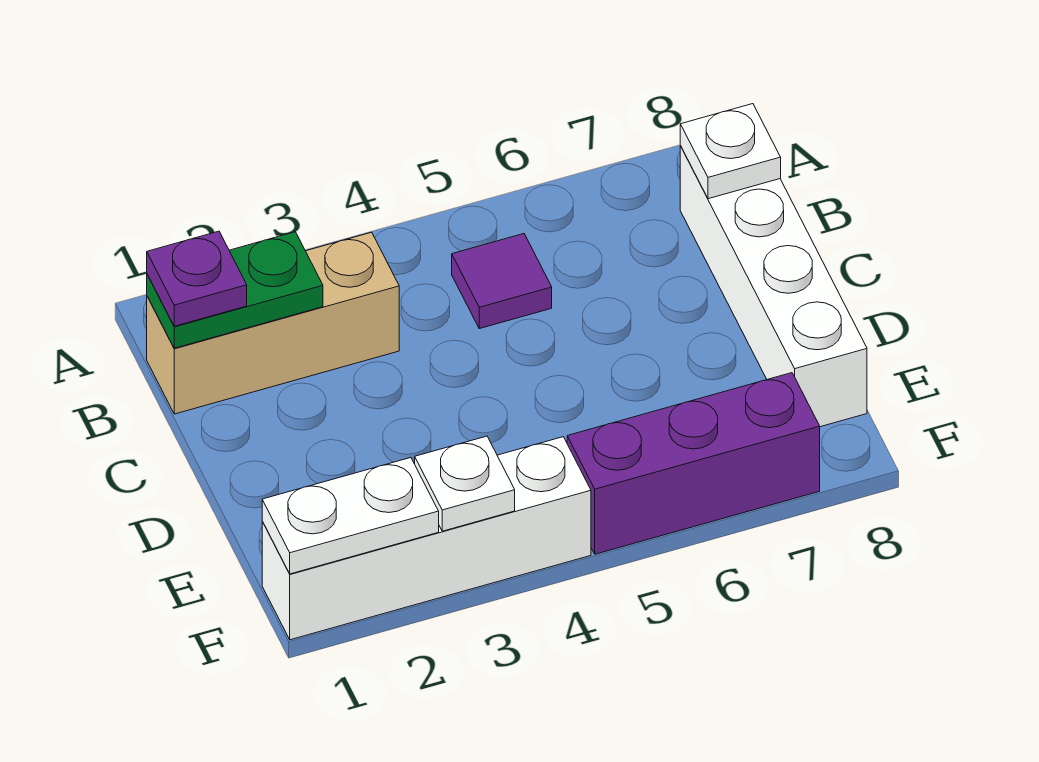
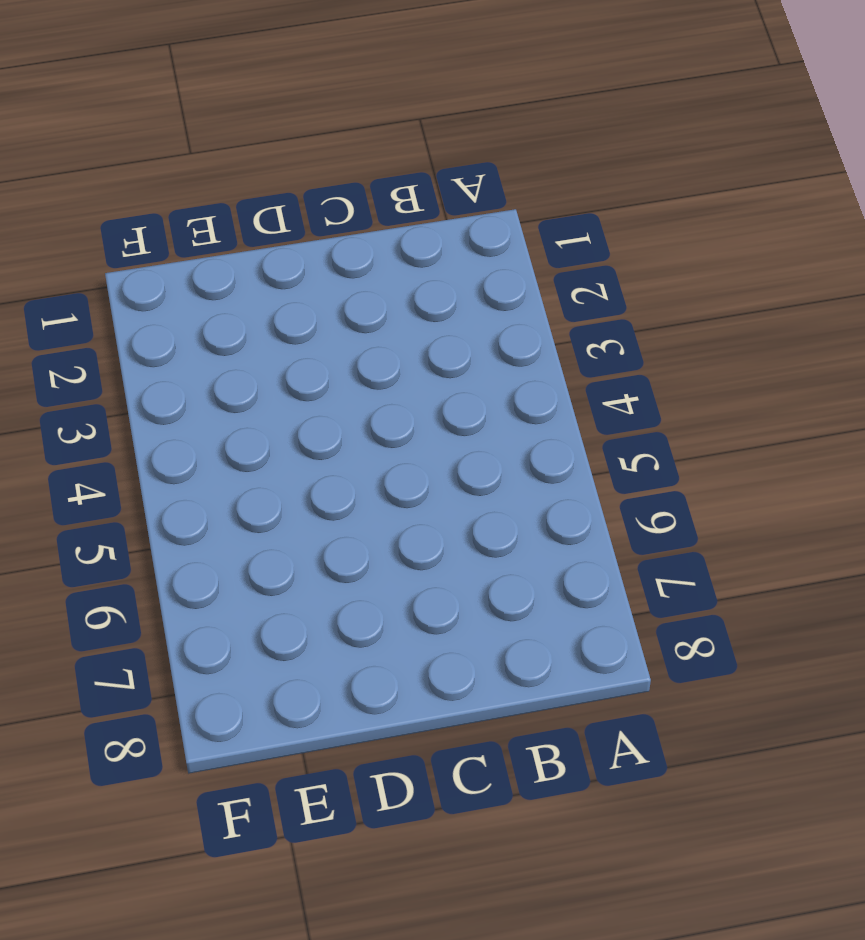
none -> tan 1x3 brick [147,232,399,414]
none -> purple 1x1 tile [452,234,552,329]

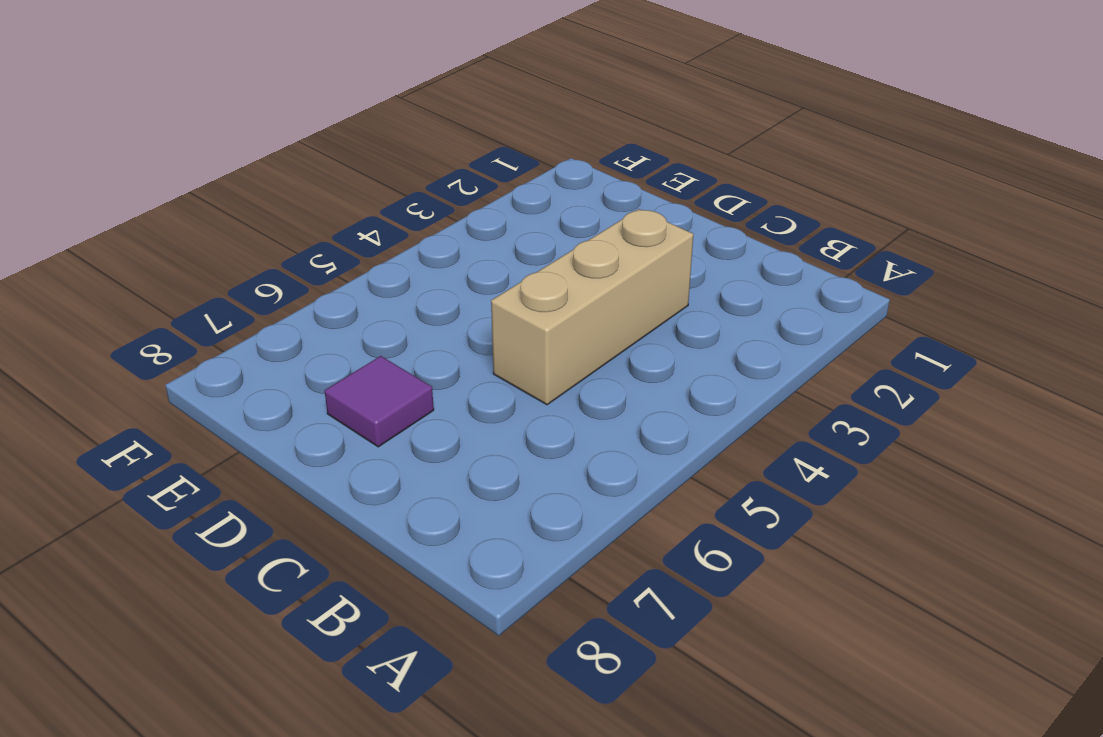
tan 1x3 brick [491,209,693,405] -> tan 1x3 brick moved to [147,232,399,414]
purple 1x1 tile [325,356,434,447] -> purple 1x1 tile moved to [452,234,552,329]
none -> white 1x4 brick [680,146,867,427]
none -> white 1x4 brick [262,437,591,640]

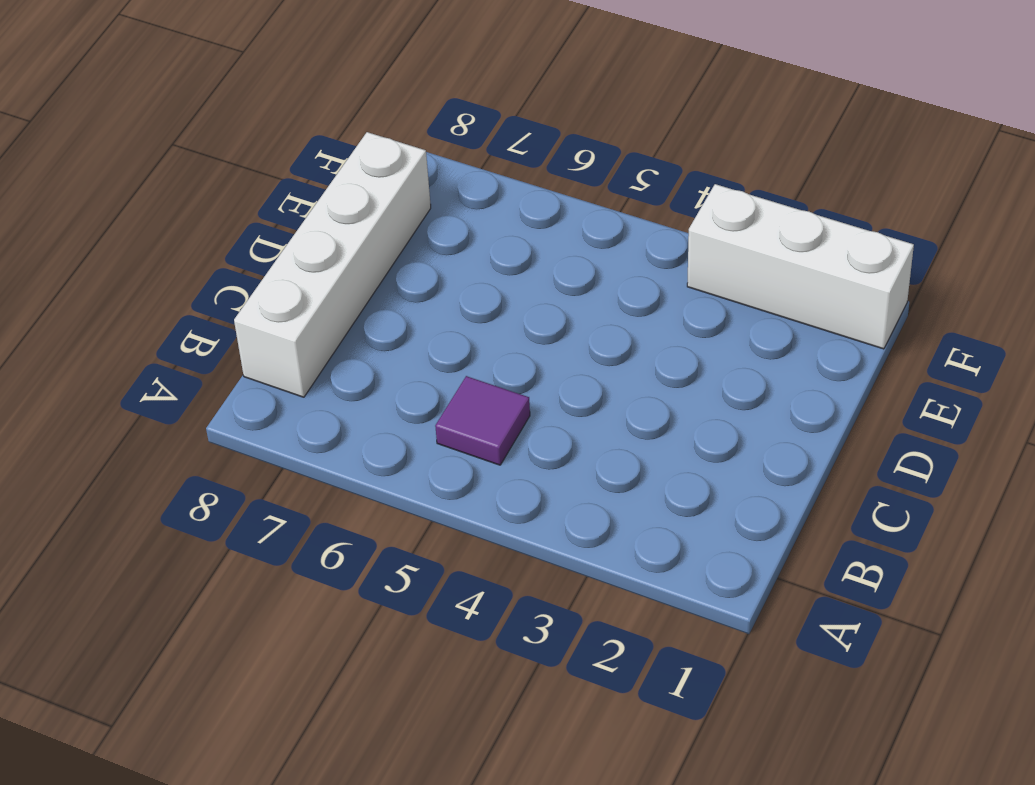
white 1x3 brick [687,184,914,349] -> white 1x4 brick [262,437,591,640]
none -> tan 1x3 brick [147,232,399,414]
none -> purple 1x3 brick [567,373,820,554]

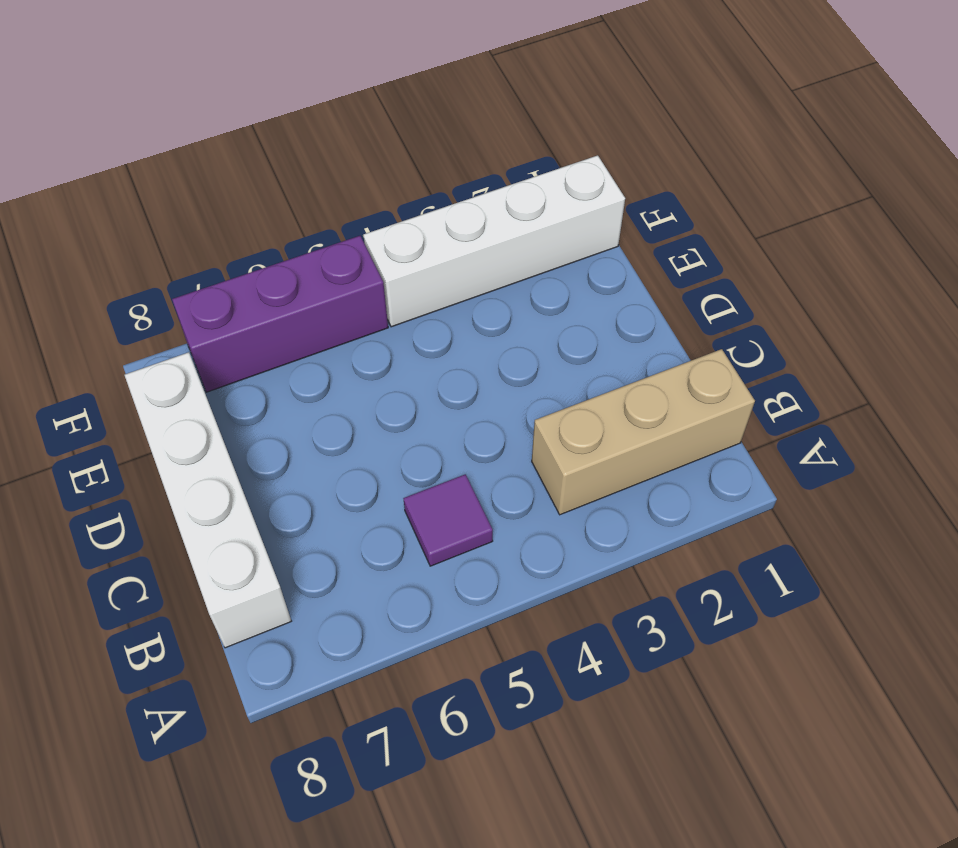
none -> green 1x2 plate [147,232,323,348]
none -> white 1x1 plate [680,104,781,199]

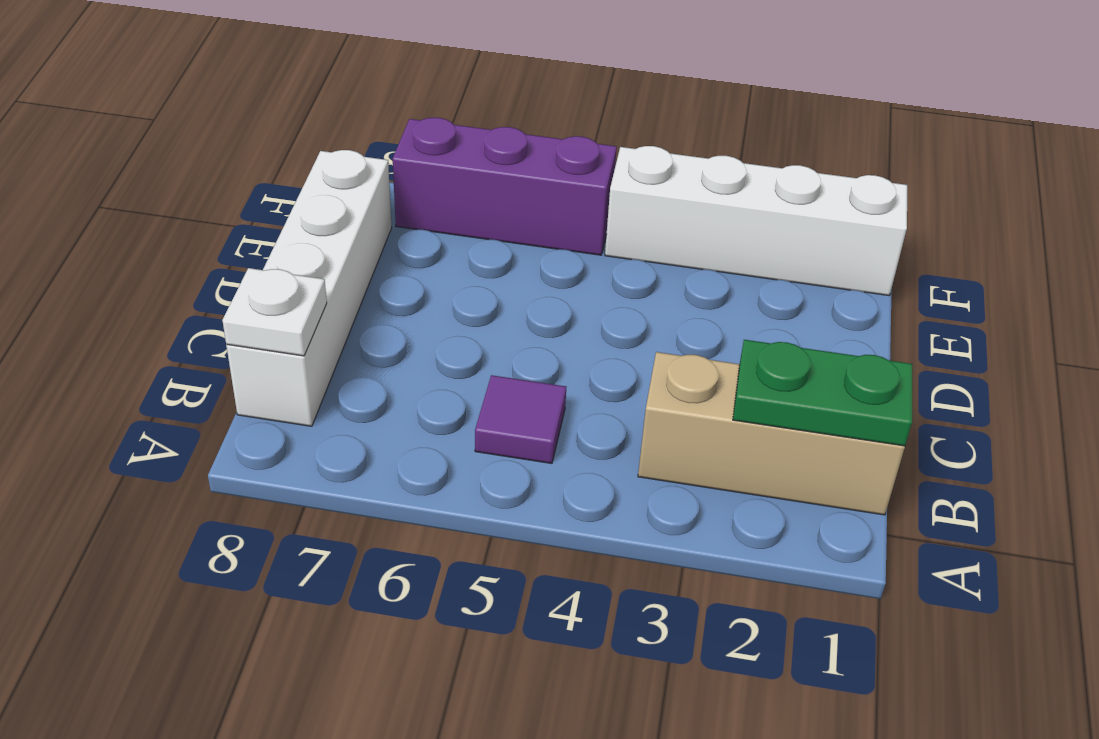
none -> white 1x2 plate [262,458,439,574]
none -> white 1x1 plate [415,436,515,531]

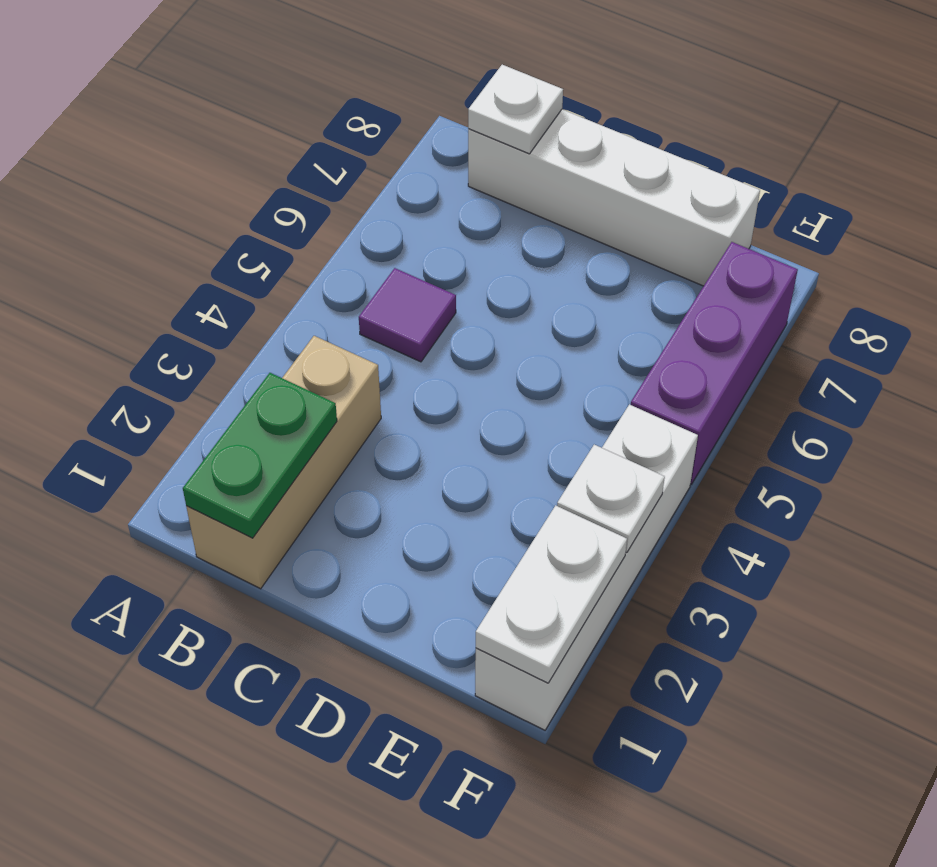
none -> purple 1x1 plate [147,231,247,326]

